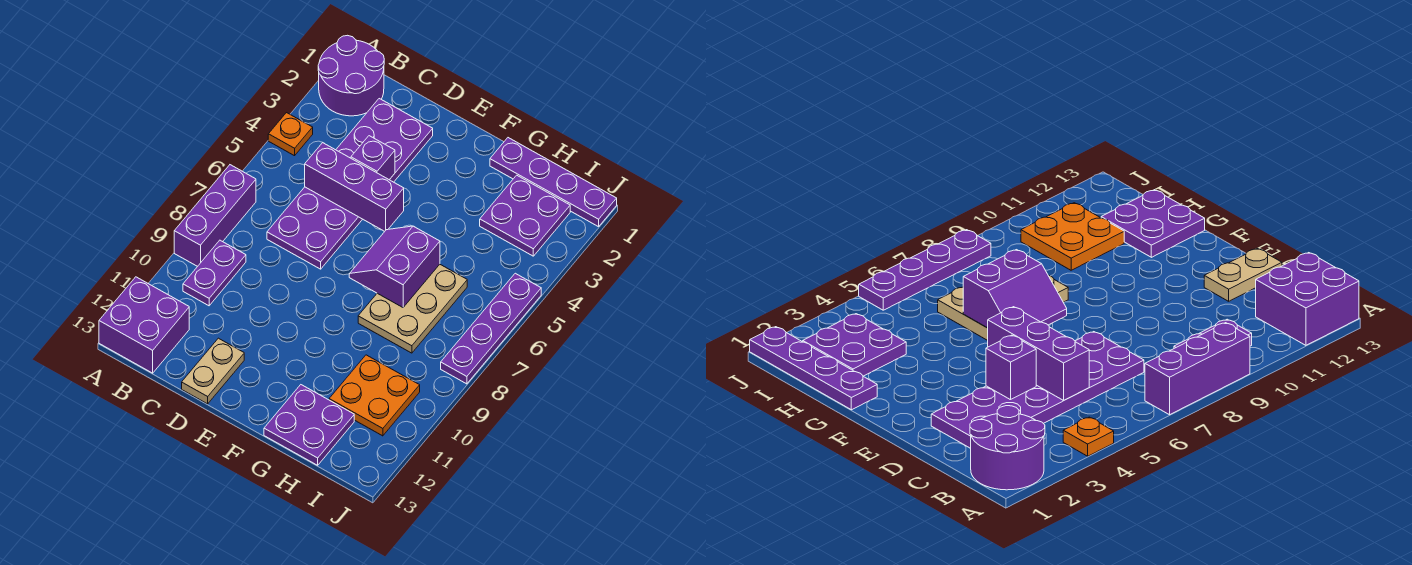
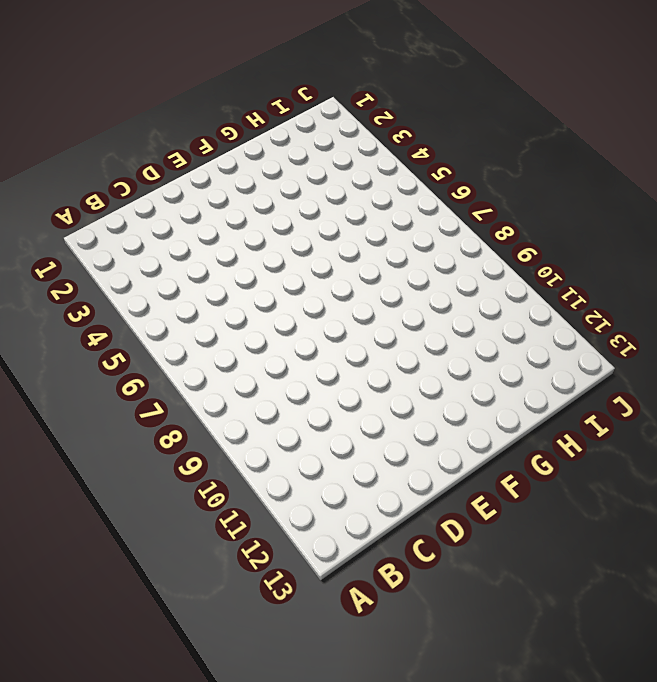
none -> purple 2x2 round brick [318,35,384,116]
none -> orange 1x1 plate [268,113,313,156]
none -> purple 1x3 brick [174,165,256,266]

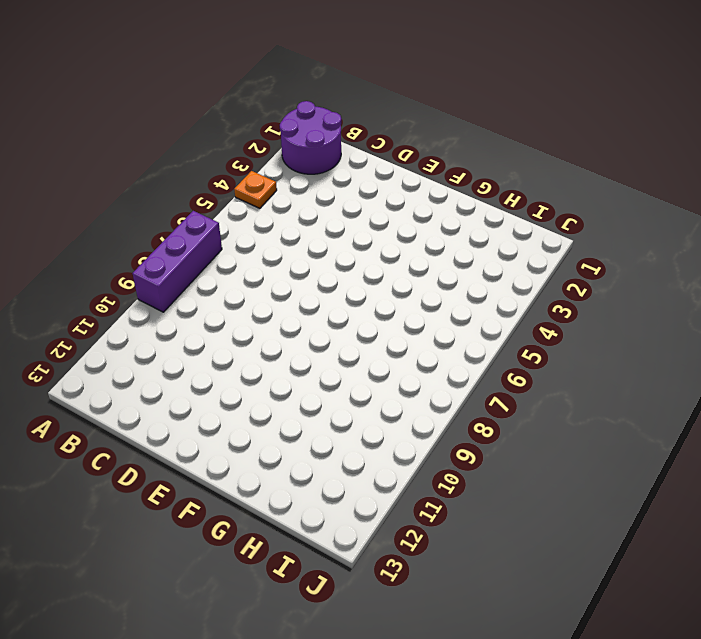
none -> purple 2x2 brick [99,277,189,373]
none -> purple 1x2 plate [183,240,246,306]
none -> purple 2x6 plate [267,99,433,269]

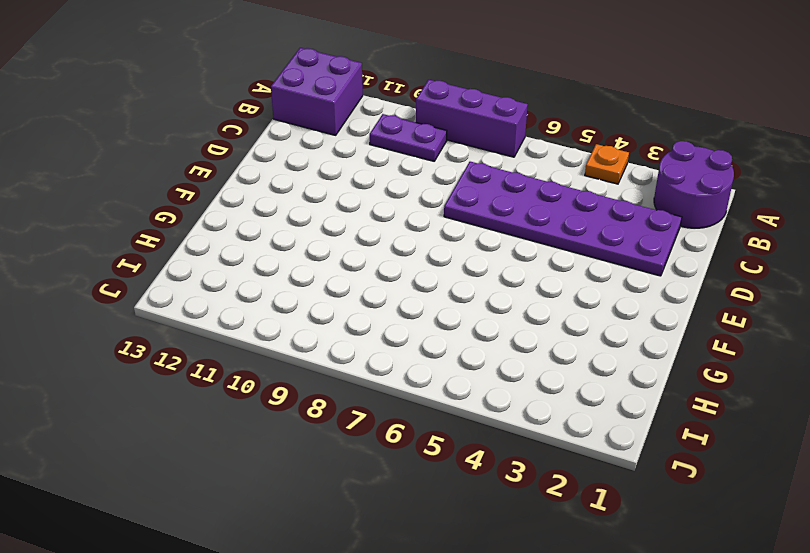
none -> tan 1x2 plate [182,338,244,404]
none -> purple 1x4 plate [490,138,617,227]
none -> tan 2x3 plate [358,264,467,353]

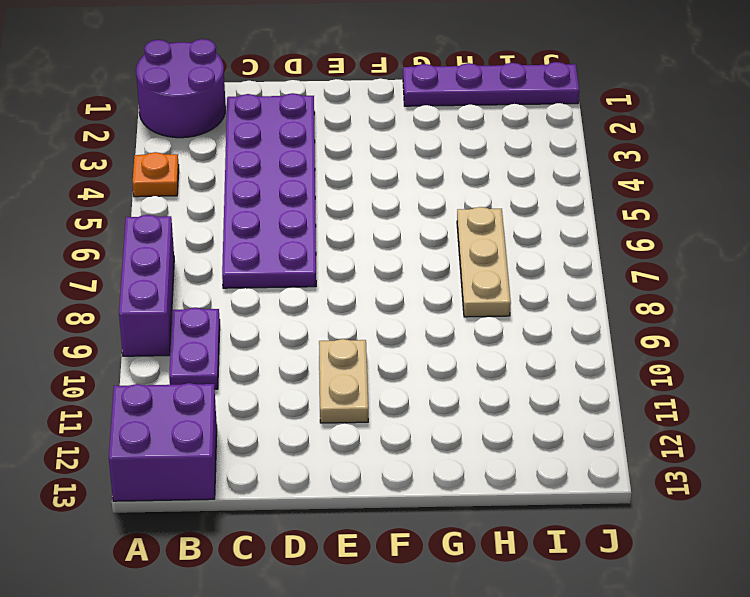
tan 1x2 plate [319,339,368,423] -> tan 1x2 plate moved to [182,338,244,404]
tan 1x3 plate [457,207,511,317] -> tan 2x3 plate [358,264,467,353]
none -> purple 2x2 plate [264,385,354,465]
none -> purple 2x2 plate [480,175,570,256]
none -> orange 2x2 plate [329,355,420,436]

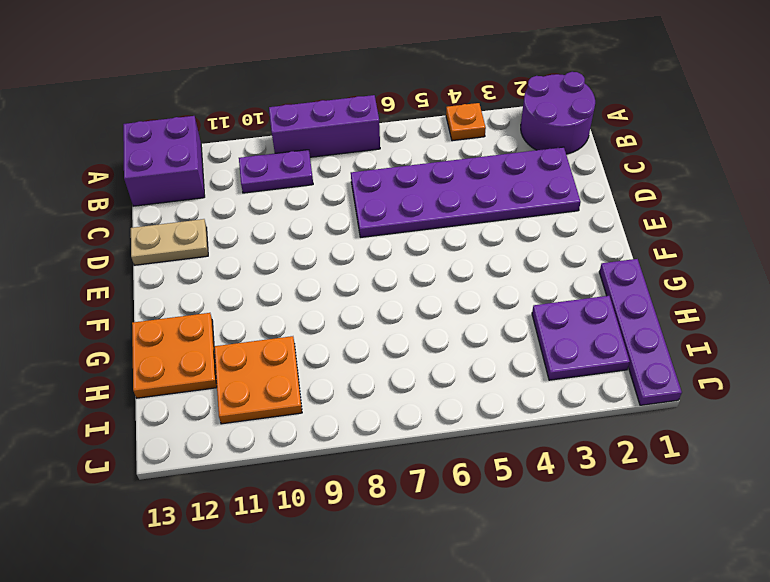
orange 2x2 plate [132,313,217,398] -> purple 2x2 plate [264,385,354,465]
none -> tan 2x3 plate [358,264,467,353]
none -> purple 1x4 plate [441,273,541,384]
none -> purple 1x3 brick [305,143,404,231]

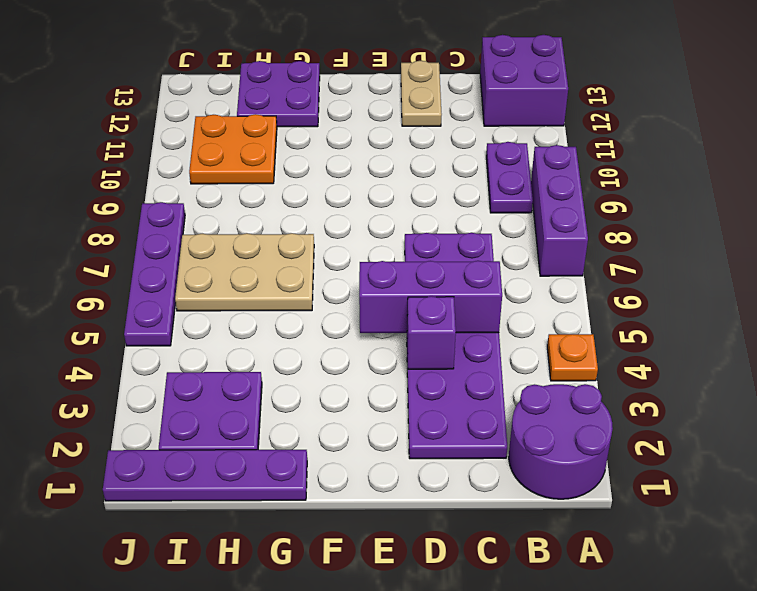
tan 2x3 plate [175,233,314,311] -> tan 2x3 plate turned to [358,264,467,353]
none -> purple 2x2 slope [349,226,440,307]

